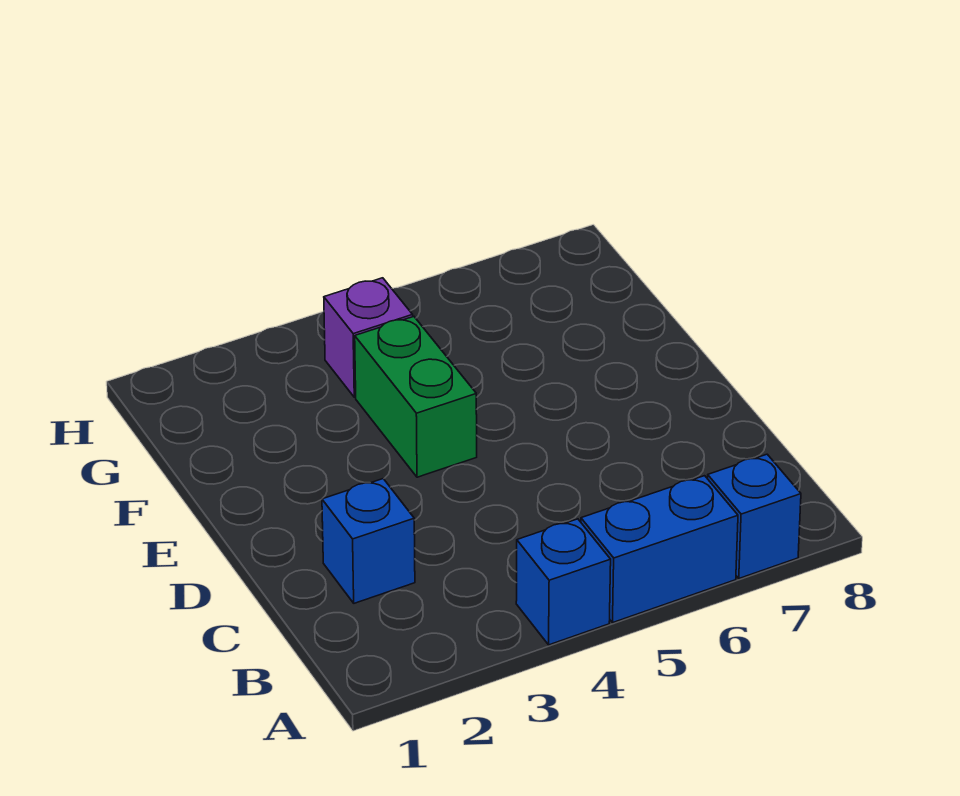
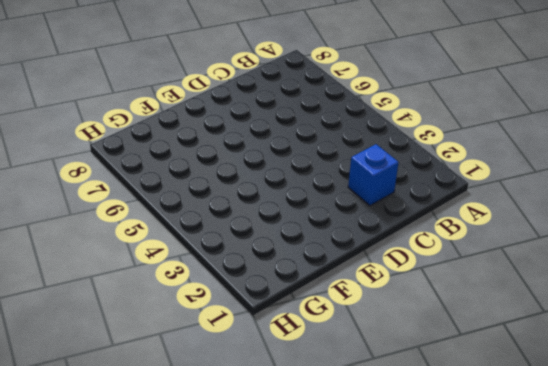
none -> blue 1x1 brick [516,519,611,645]
none -> blue 1x2 brick [581,476,738,622]

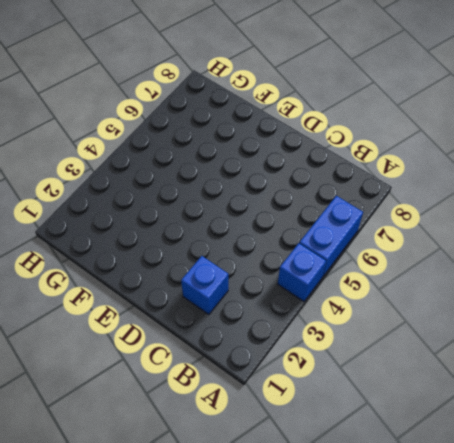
none -> blue 1x1 brick [708,454,801,578]
none -> green 1x2 brick [355,317,477,477]

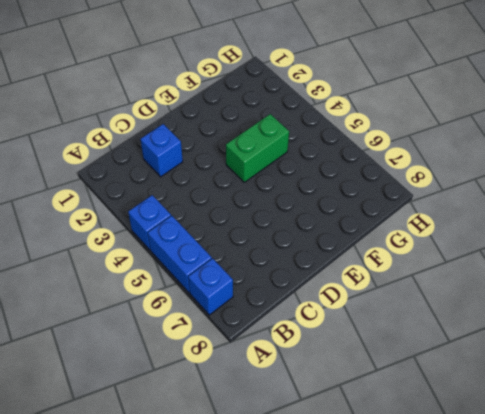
none -> purple 1x1 brick [324,278,413,397]

